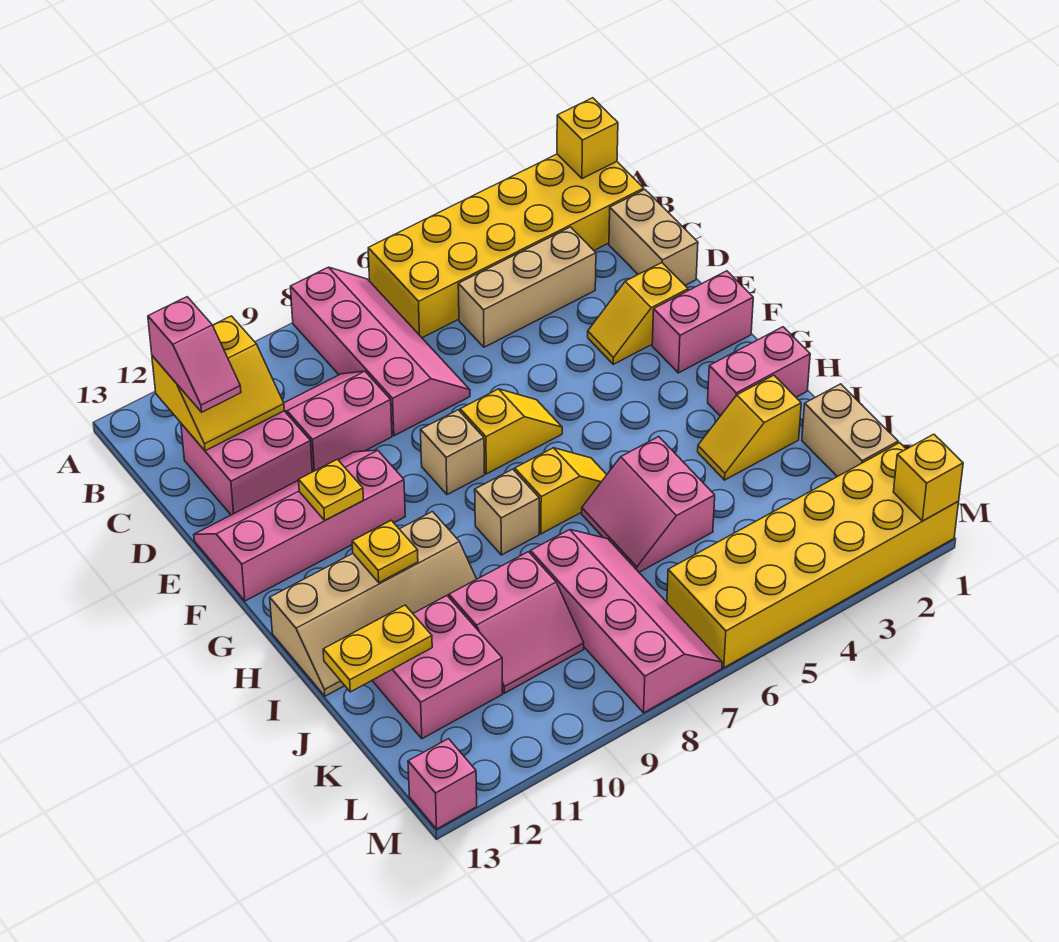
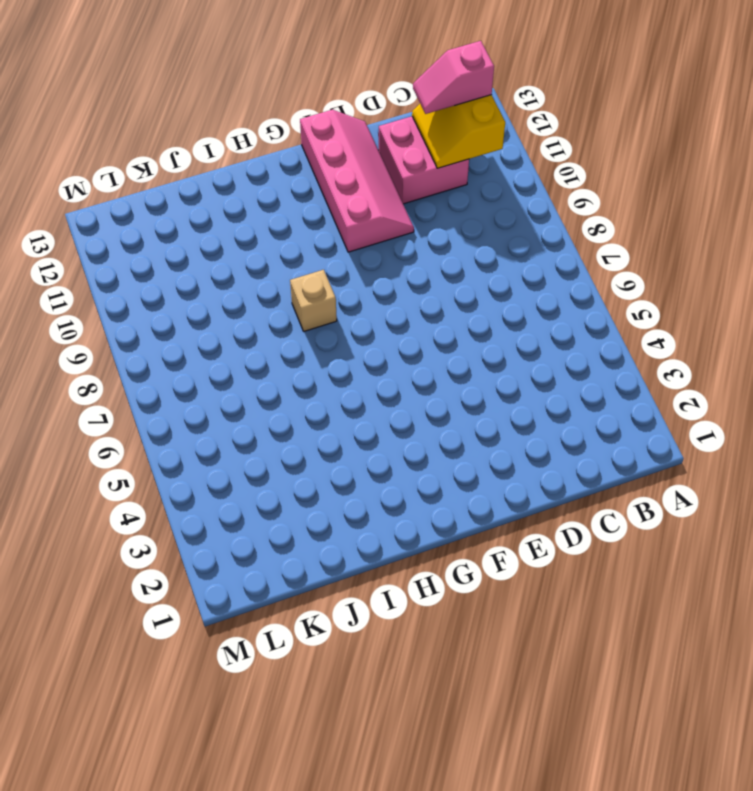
none -> yellow 2x6 brick [368,154,644,338]
none -> pink 2x4 slope [290,267,470,436]
none -> tan 1x2 brick [609,190,698,285]
none -> tan 1x3 brick [458,227,596,347]

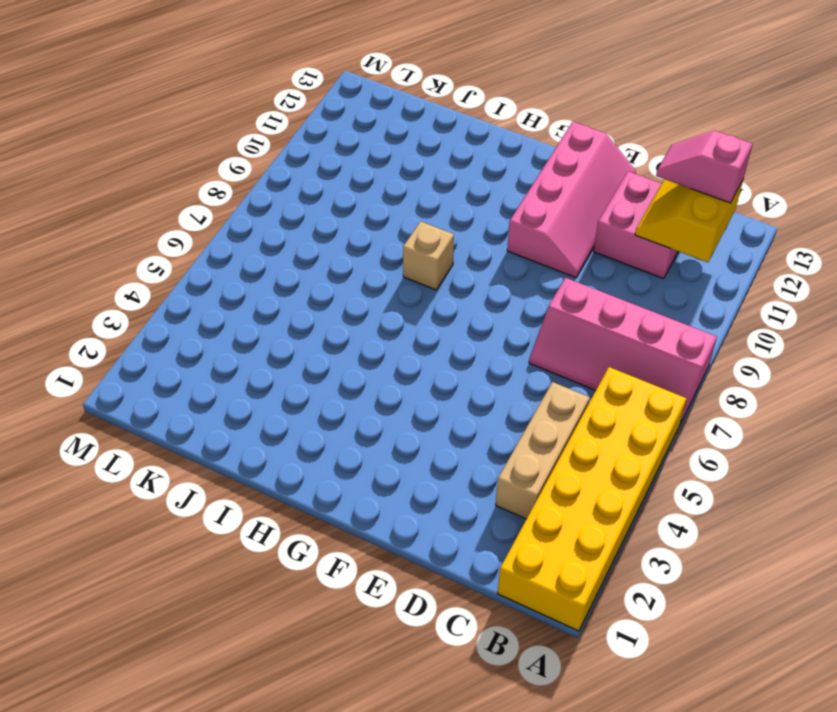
none -> tan 1x2 brick [609,190,698,285]
none -> pink 2x2 slope [284,371,392,472]
none -> yellow 1x2 slope [588,263,688,364]
none -> pink 1x2 brick [652,271,753,373]

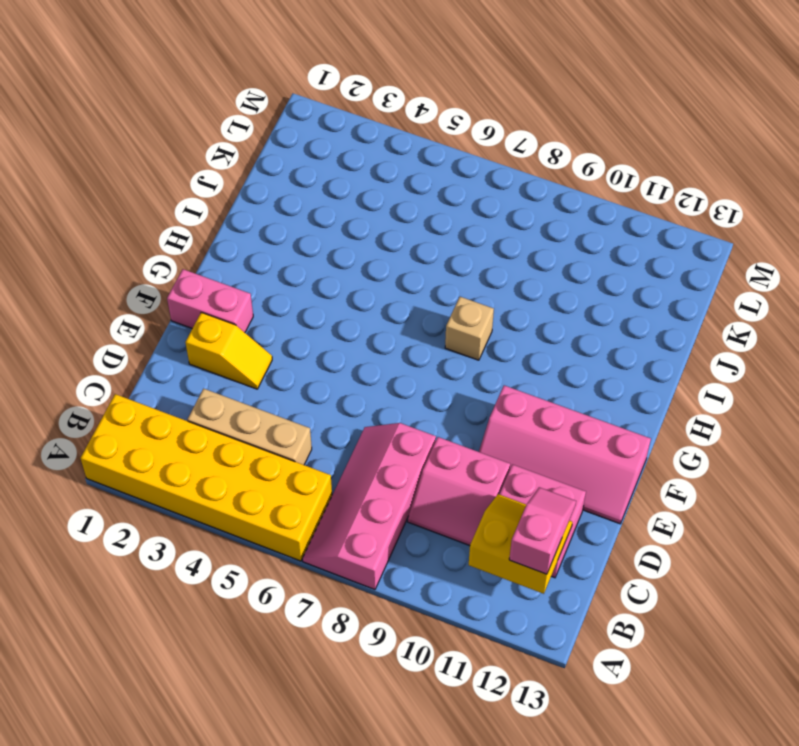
none -> tan 1x2 brick [609,190,698,285]
none -> yellow 1x2 slope [460,389,562,474]
none -> tan 1x1 brick [421,410,485,495]
none -> pink 1x2 brick [708,327,810,416]

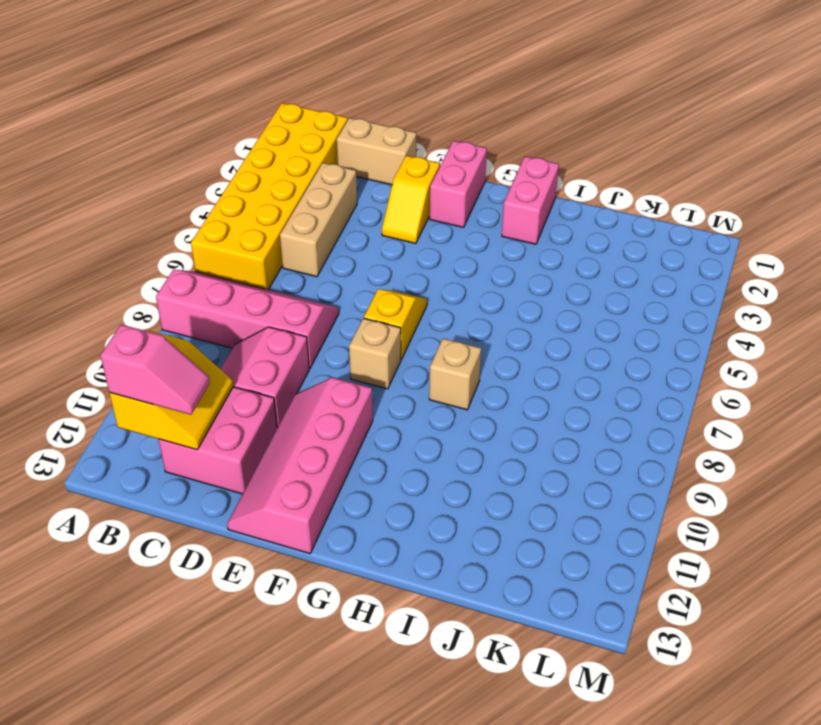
none -> yellow 1x2 slope [515,448,607,534]
none -> tan 2x4 slope [270,512,476,696]
none -> yellow 1x2 slope [698,375,801,480]
none -> pink 2x2 slope [582,437,715,572]

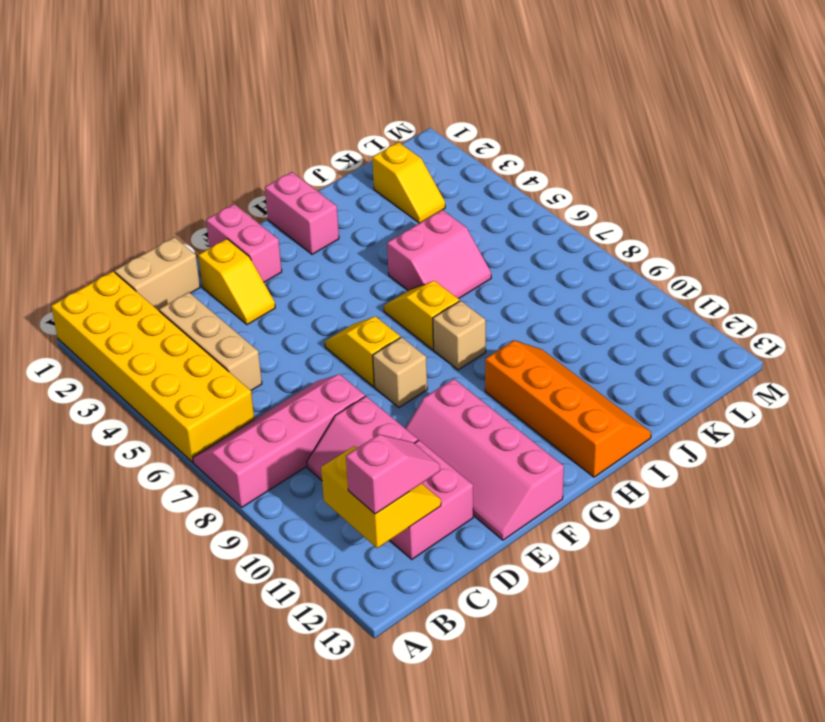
orange 2x4 slope [485,340,651,477] -> tan 2x4 slope [270,512,476,696]
yellow 1x2 slope [372,142,445,223] -> yellow 1x2 slope moved to [698,375,801,480]
none -> tan 1x2 brick [802,384,898,477]
none -> pink 2x4 slope [530,530,722,713]
none -> pink 2x2 slope [449,552,584,693]
none -> pink 2x2 brick [372,596,502,739]

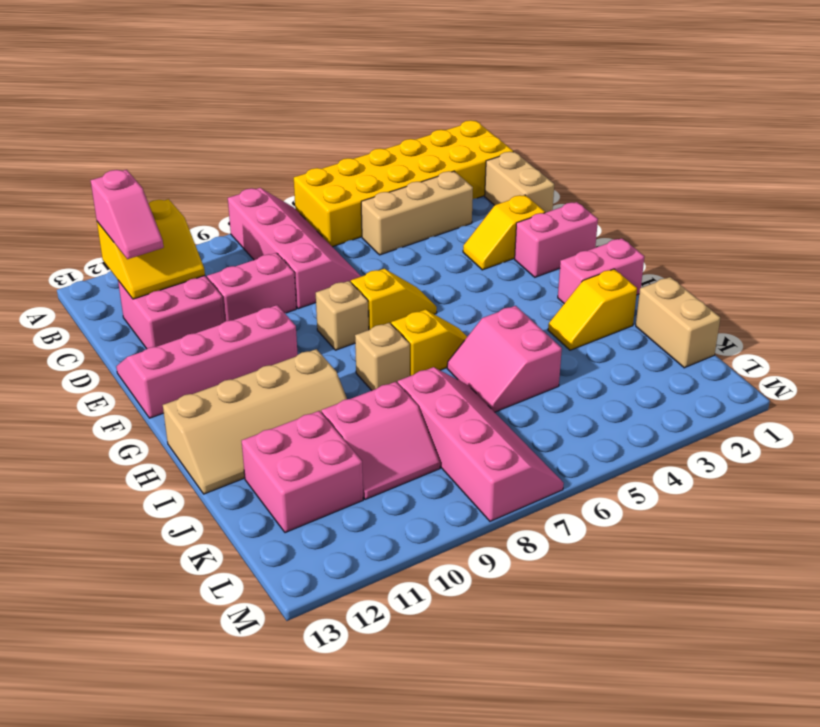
none -> yellow 2x6 brick [667,443,959,668]
none -> pink 1x1 brick [408,739,477,829]
none -> yellow 1x1 brick [557,98,618,179]
none -> yellow 1x1 plate [299,459,363,520]

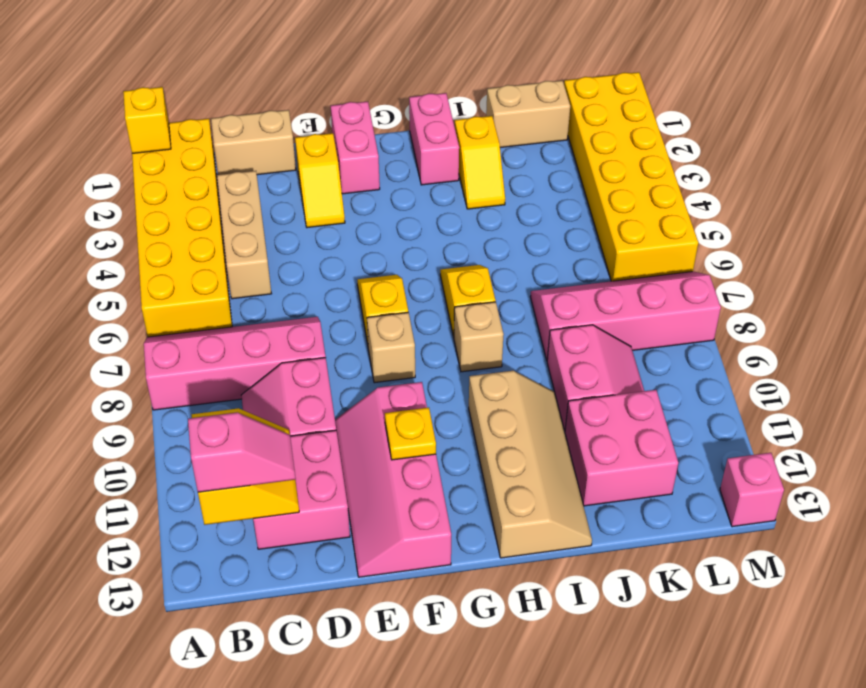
none -> pink 2x2 slope [582,437,715,572]
none -> yellow 1x1 plate [352,520,418,582]
none -> yellow 1x2 plate [323,605,432,692]
none -> yellow 1x1 brick [893,434,963,521]

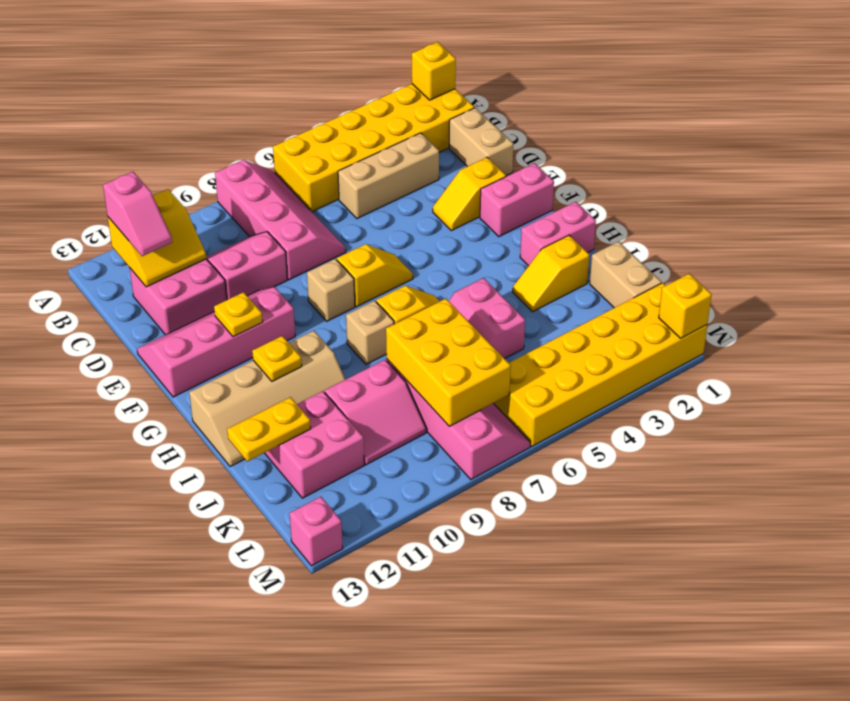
yellow 2x3 brick [386,299,511,426] -> none

